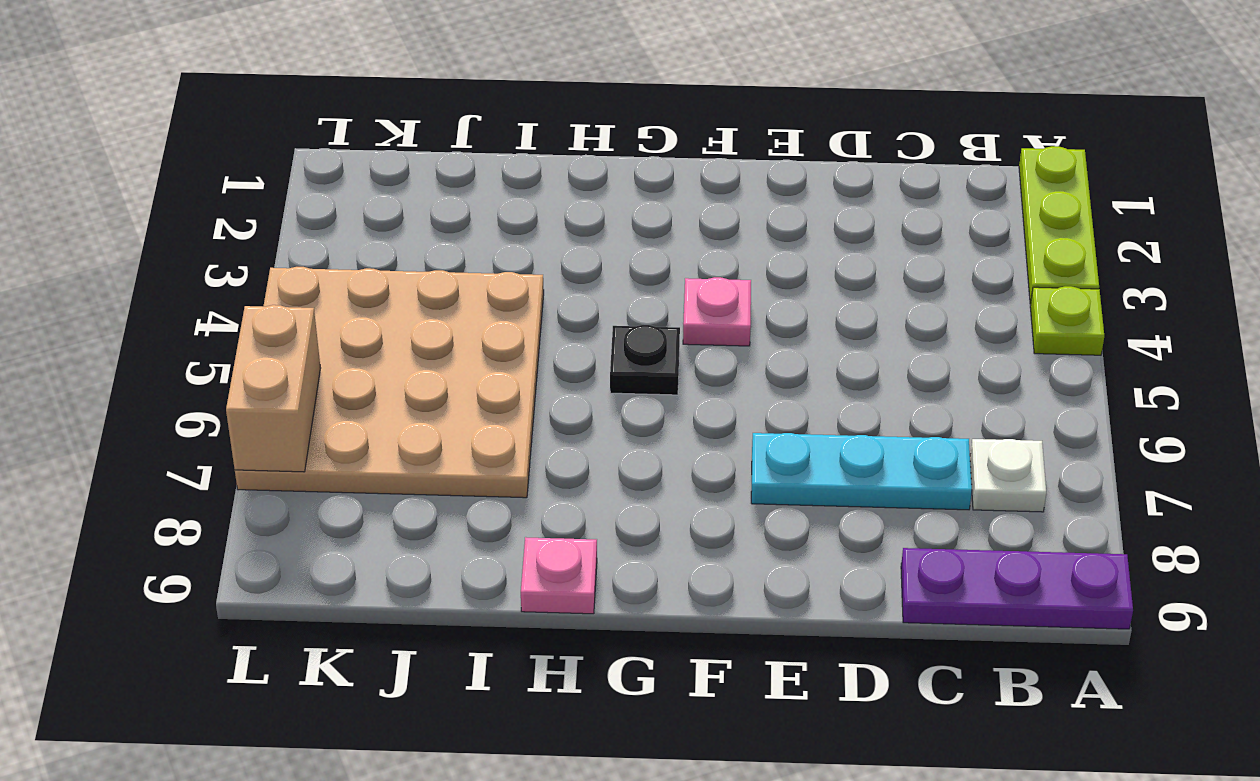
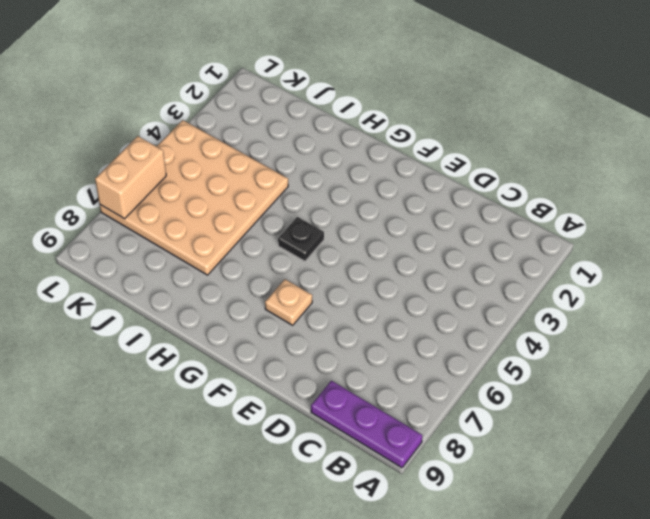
tan 1x1 plate [265,279,312,325] -> none
none -> lime 1x3 plate [1019,146,1099,304]
none -> lime 1x1 plate [1030,286,1104,355]

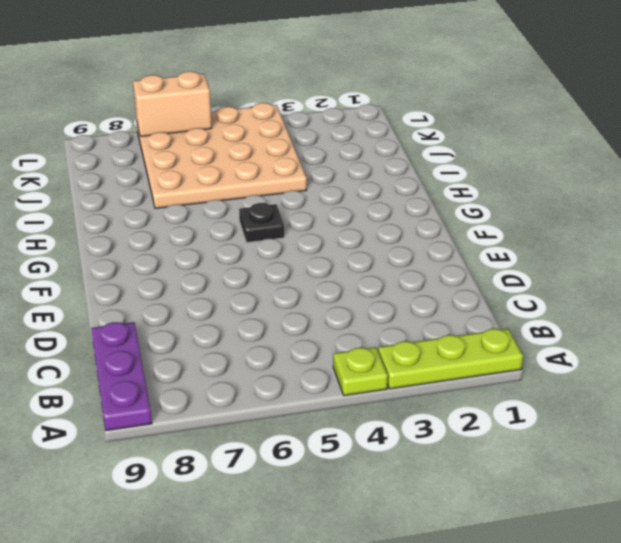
none -> white 1x1 plate [970,439,1046,512]
none -> cyan 1x3 plate [751,433,972,510]

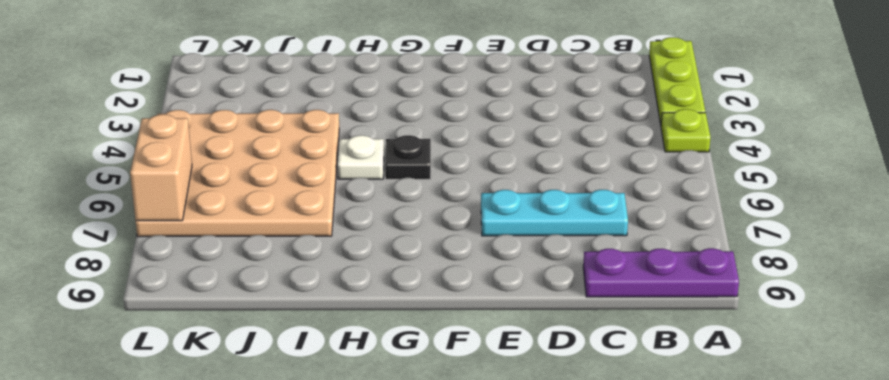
white 1x1 plate [338,135,384,179] -> white 1x1 plate moved to [970,439,1046,512]
none -> pink 1x1 plate [683,277,751,346]
none -> pink 1x1 plate [521,537,597,614]

